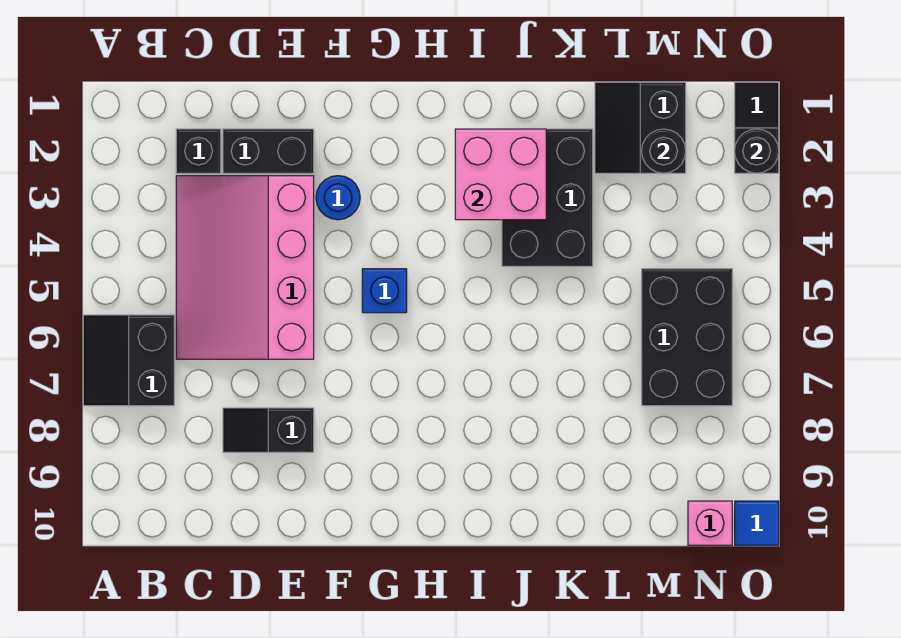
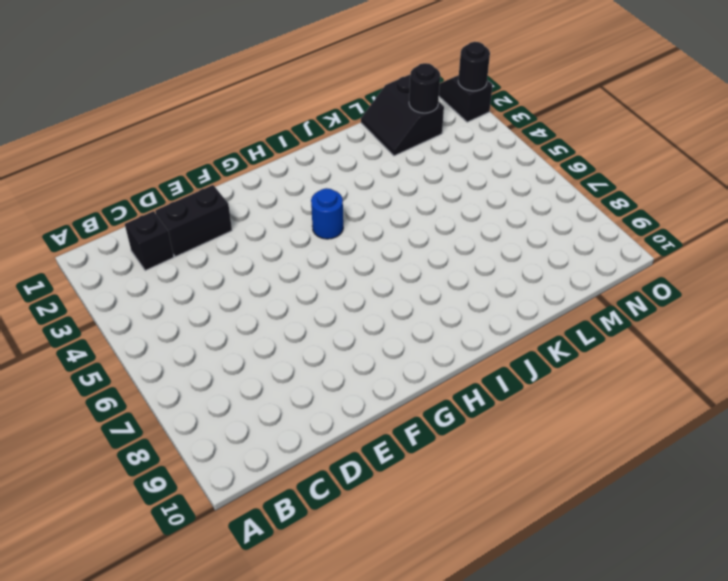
blue 1x1 round brick [311,188,343,239] -> blue 1x1 round brick moved to [316,176,360,220]
none -> black 2x2 slope [83,315,174,406]
none -> pink 3x4 slope [176,176,314,359]
none -> black 1x2 slope [223,408,314,452]

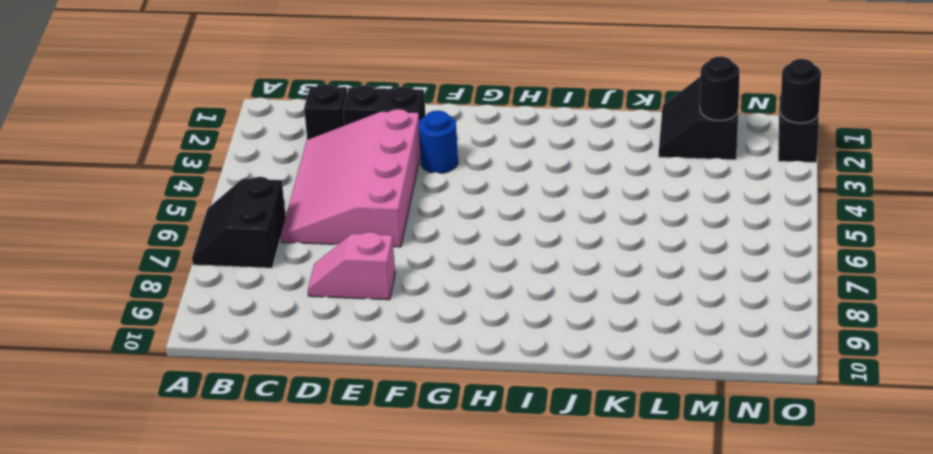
pink 1x2 slope [308,232,395,300] -> black 1x2 slope [223,408,314,452]
none -> blue 1x1 brick [362,269,407,313]
none -> black 2x3 brick [502,129,593,266]
none -> black 2x3 brick [642,269,732,406]

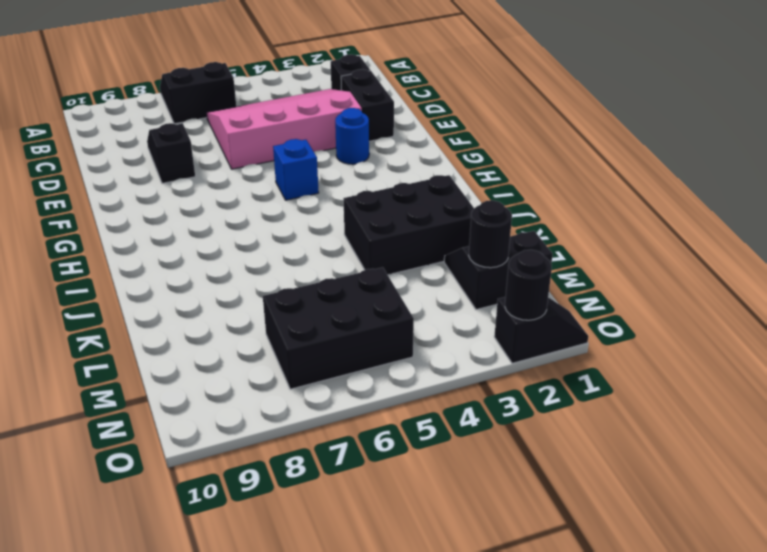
none -> pink 1x1 brick [688,501,732,545]
none -> blue 1x1 tile [735,501,779,545]
none -> pink 2x2 brick [455,129,546,220]

